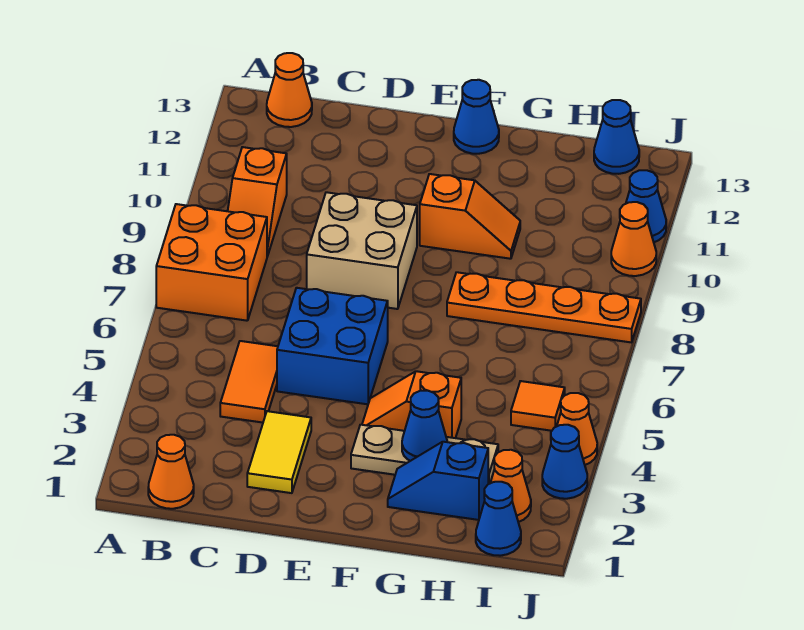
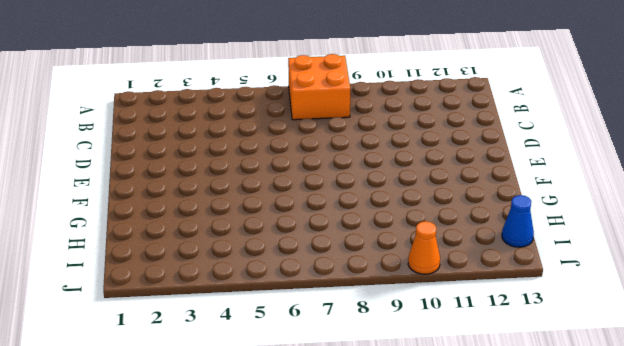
none -> orange 1x1 cone [148,435,194,509]
none -> orange 1x2 slope [228,147,287,257]
none -> orange 1x1 cone [267,53,312,127]

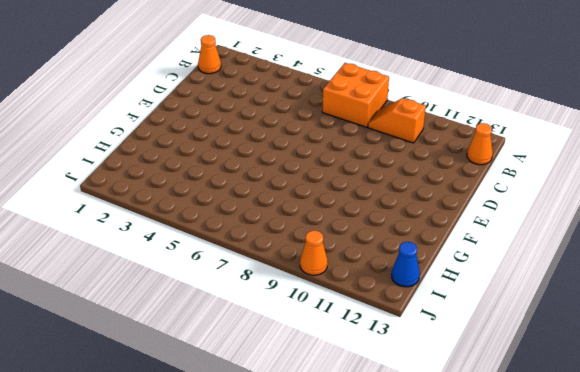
none -> orange 1x2 tile [220,341,278,423]
none -> yellow 1x2 tile [247,411,311,493]
none -> blue 2x2 brick [277,288,388,404]

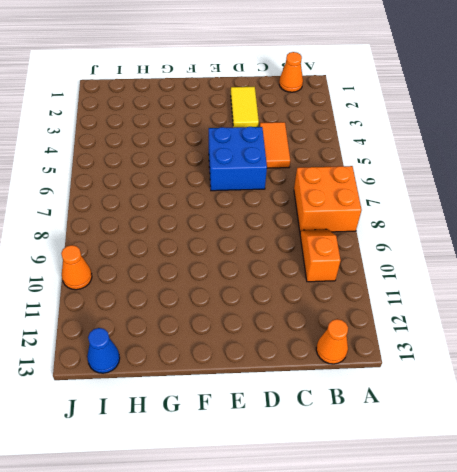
none -> tan 2x2 brick [307,192,417,309]
none -> tan 1x3 plate [351,425,498,484]
none -> orange 1x2 slope [362,371,461,438]

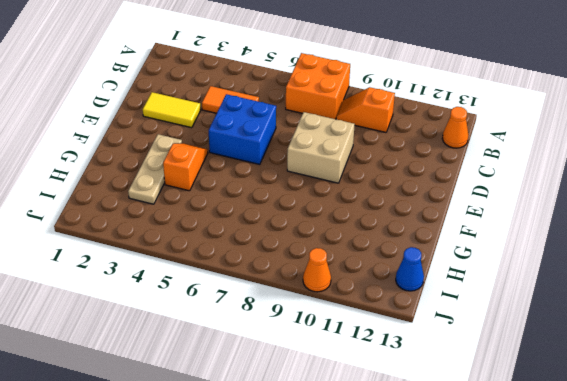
none -> orange 1x1 cone [148,435,194,509]
none -> orange 1x2 slope [420,174,520,259]
none -> blue 1x1 cone [454,80,499,154]

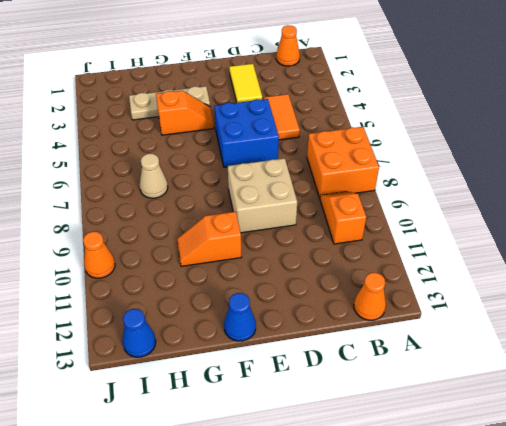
tan 1x1 cone [140,154,168,198] -> none
none -> blue 1x2 slope [388,442,488,520]
none -> orange 1x4 plate [447,272,641,342]
none -> blue 1x1 cone [476,482,521,556]

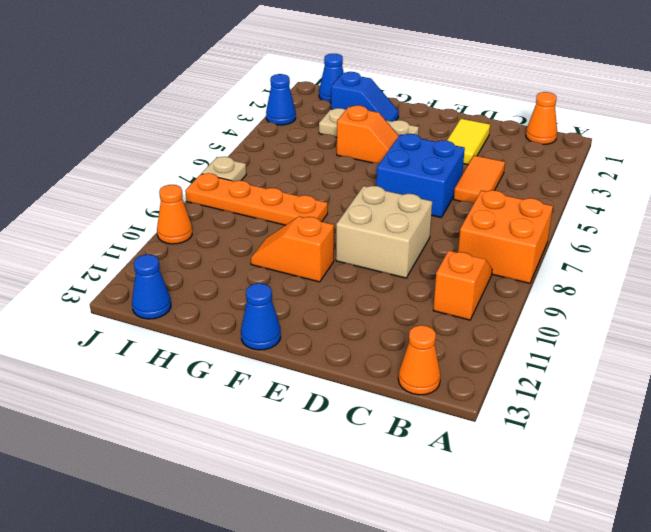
tan 1x1 plate [202,157,246,181] -> none
none -> orange 1x1 cone [491,450,531,522]
none -> orange 1x1 tile [511,381,565,431]
none -> orange 1x1 cone [557,393,597,465]

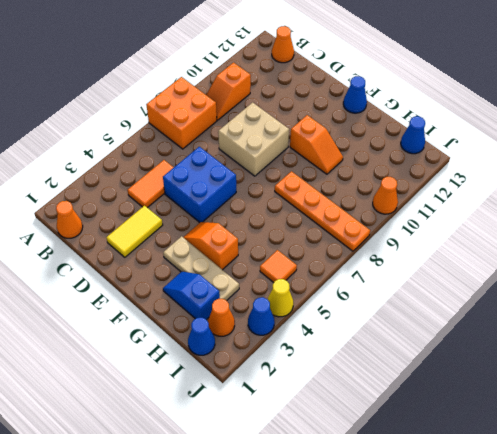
yellow 1x1 cone [268,279,293,317] -> orange 1x1 cone [557,393,597,465]
none -> blue 1x1 cone [626,170,666,242]
none -> blue 1x1 cone [402,391,447,461]

